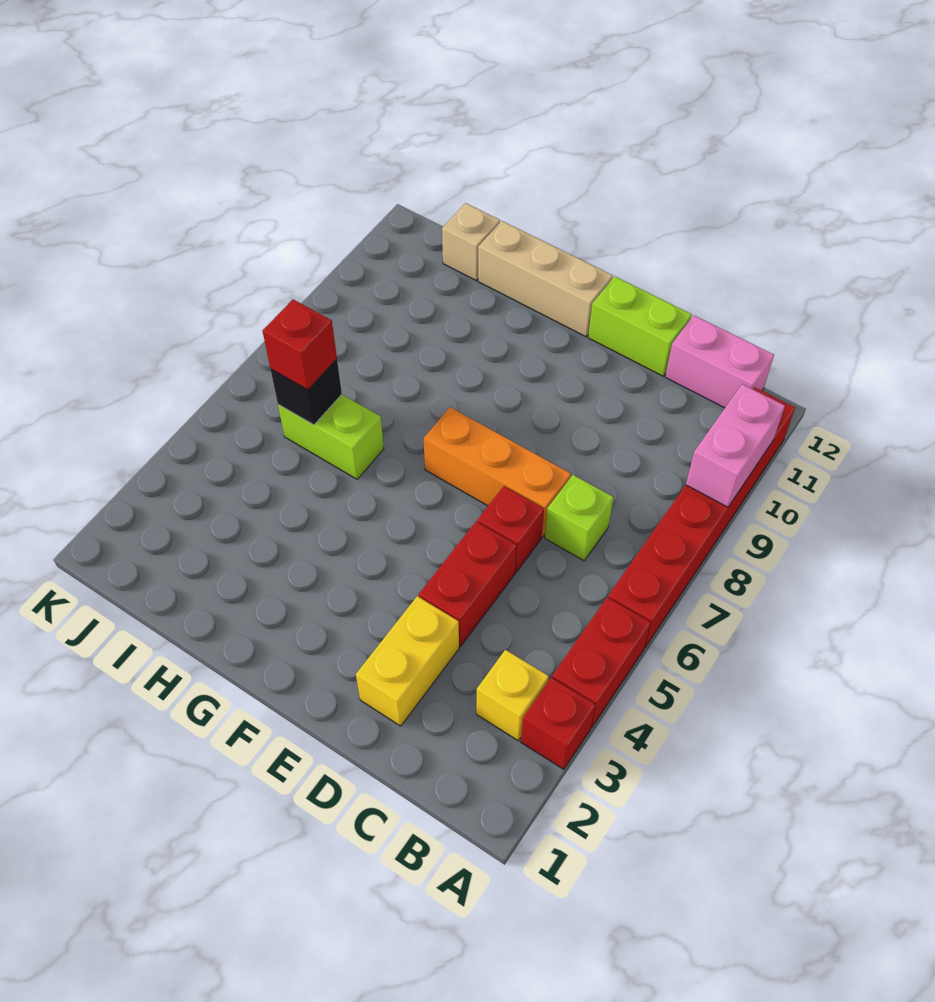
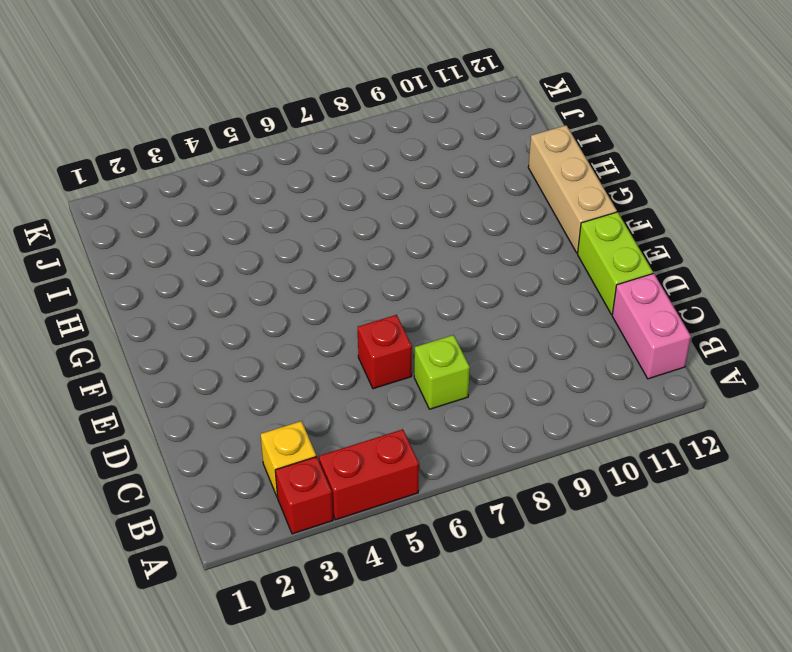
none -> red 1x6 brick [608,387,795,648]
none -> yellow 1x2 brick [356,596,459,726]
none -> red 1x2 brick [419,522,517,646]

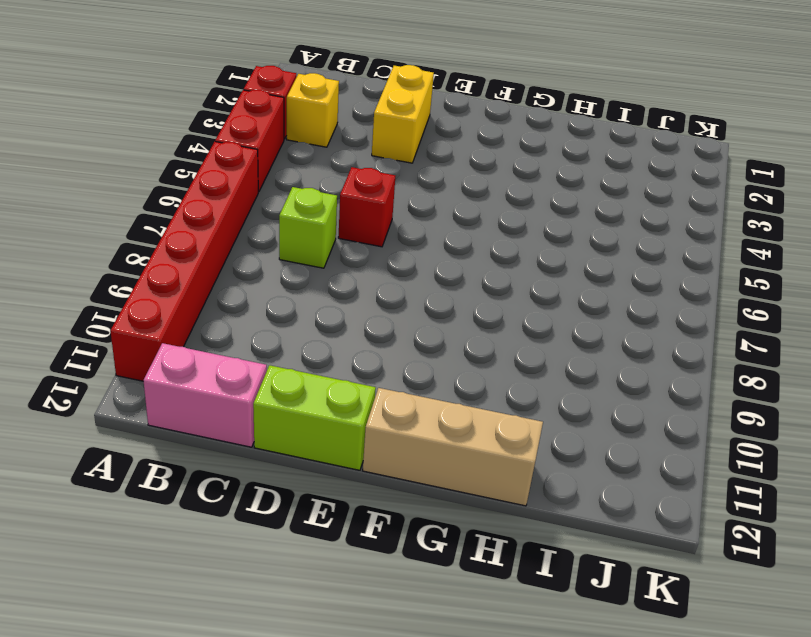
none -> red 1x2 brick [419,522,517,646]
none -> orange 1x3 brick [423,407,571,537]
none -> lime 1x2 brick [278,395,384,479]

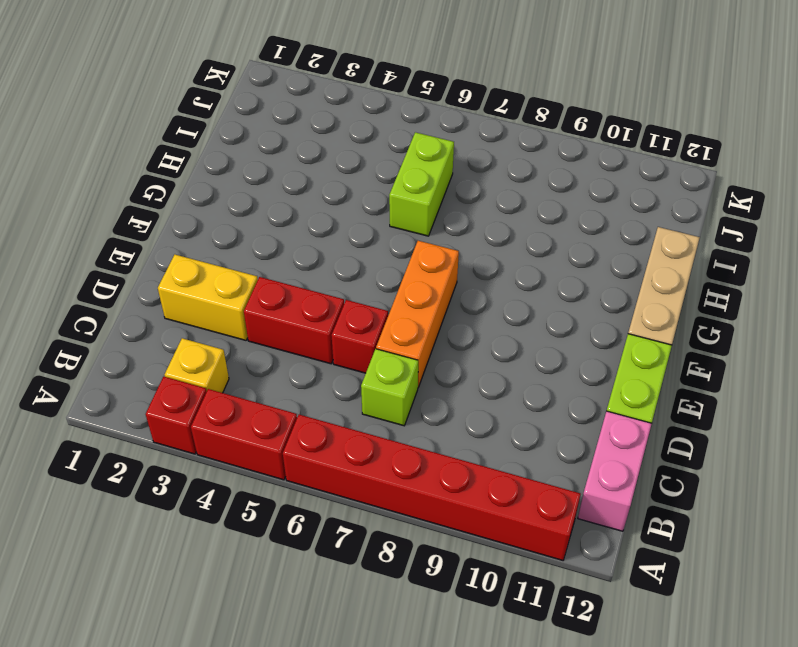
none -> tan 1x1 brick [442,203,500,281]
none -> pink 1x2 brick [686,384,785,507]
none -> black 1x1 brick [271,359,342,425]

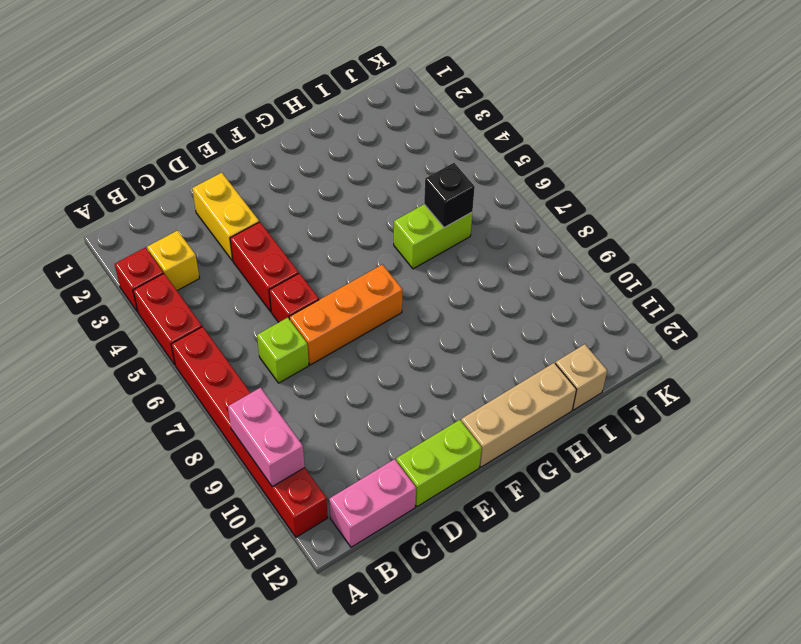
none -> red 1x1 brick [262,299,337,390]

